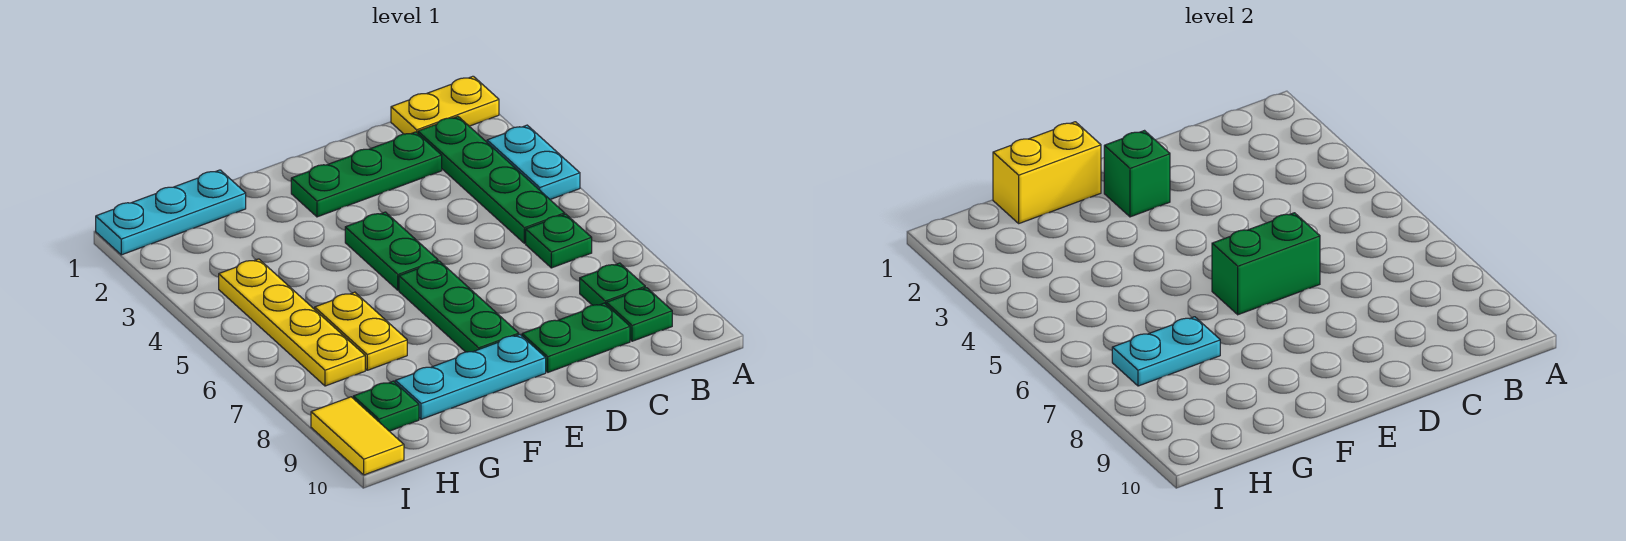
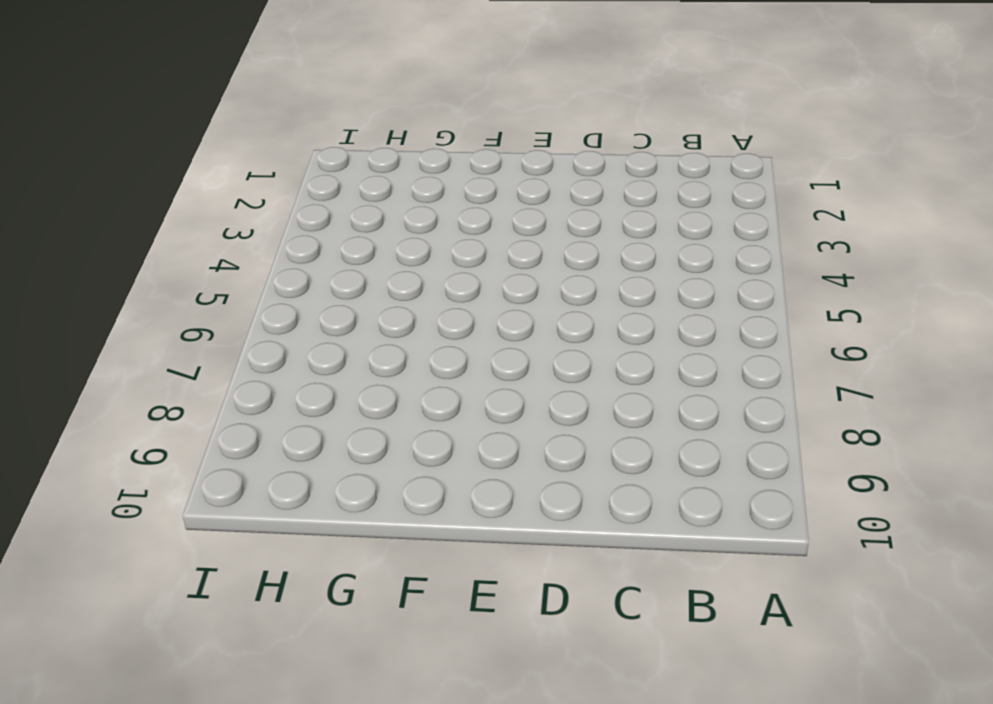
none -> yellow 1x2 plate [391,76,499,134]
none -> cyan 1x2 plate [487,125,580,200]
none -> green 1x4 plate [418,116,565,243]

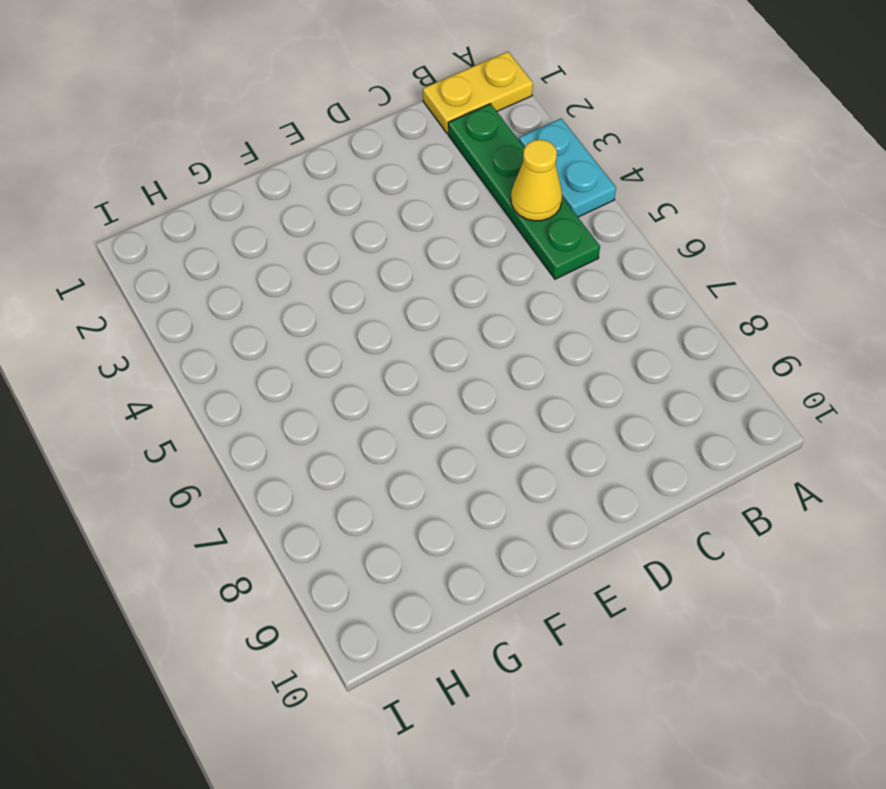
yellow 1x1 cone [511,140,562,221] -> none
none -> green 1x1 plate [526,214,592,268]
none -> green 1x1 plate [580,263,645,305]
none -> green 1x1 plate [607,288,672,341]

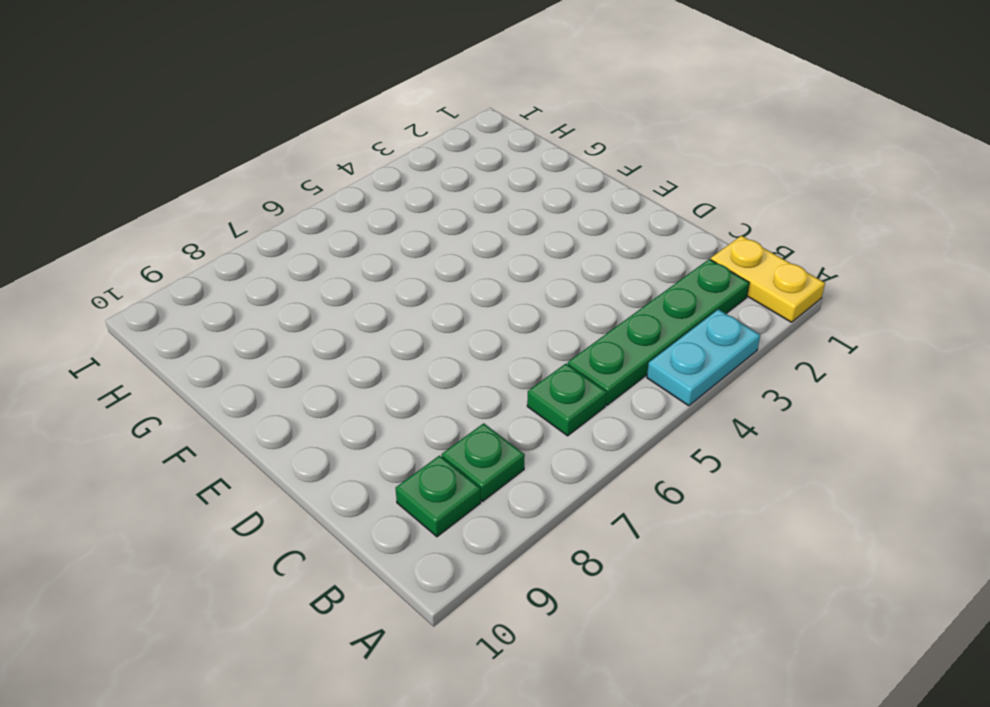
none -> green 1x3 plate [291,132,442,217]
none -> green 1x2 plate [522,303,630,372]
none -> green 1x2 plate [345,212,438,290]

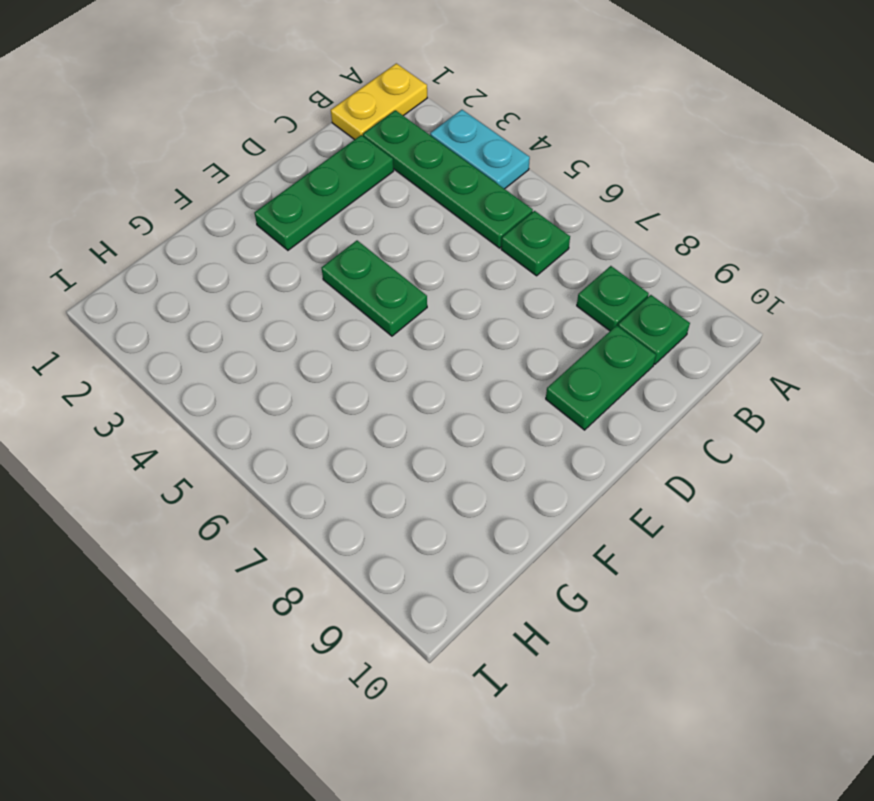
none -> green 1x3 plate [399,261,519,352]
none -> cyan 1x3 plate [395,335,546,419]
none -> cyan 1x3 plate [96,170,246,255]

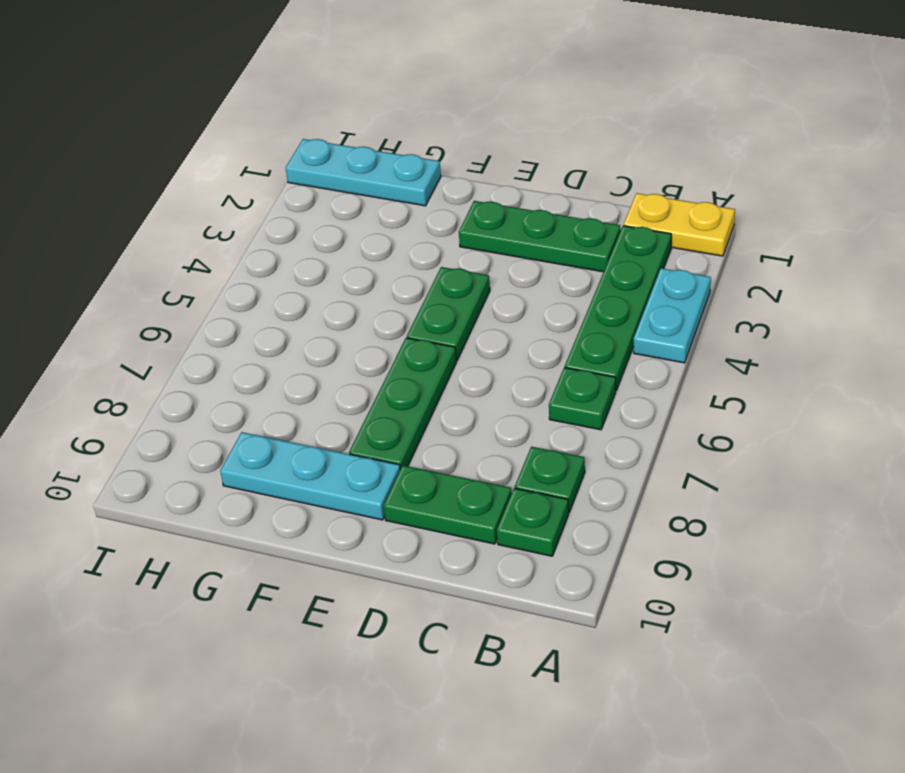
none -> yellow 1x2 plate [315,292,407,370]
none -> yellow 1x4 plate [219,259,365,386]
none -> green 1x1 plate [353,381,419,431]

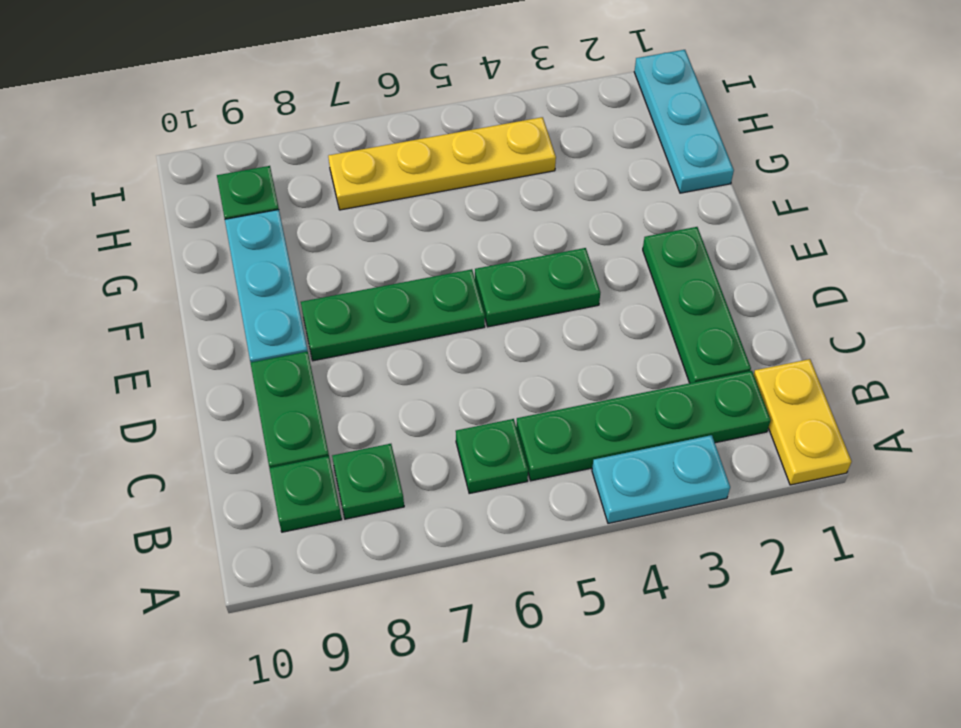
none -> yellow 1x2 plate [315,292,407,370]
none -> yellow 1x2 tile [311,397,404,475]
none -> green 1x2 brick [1212,213,1320,315]

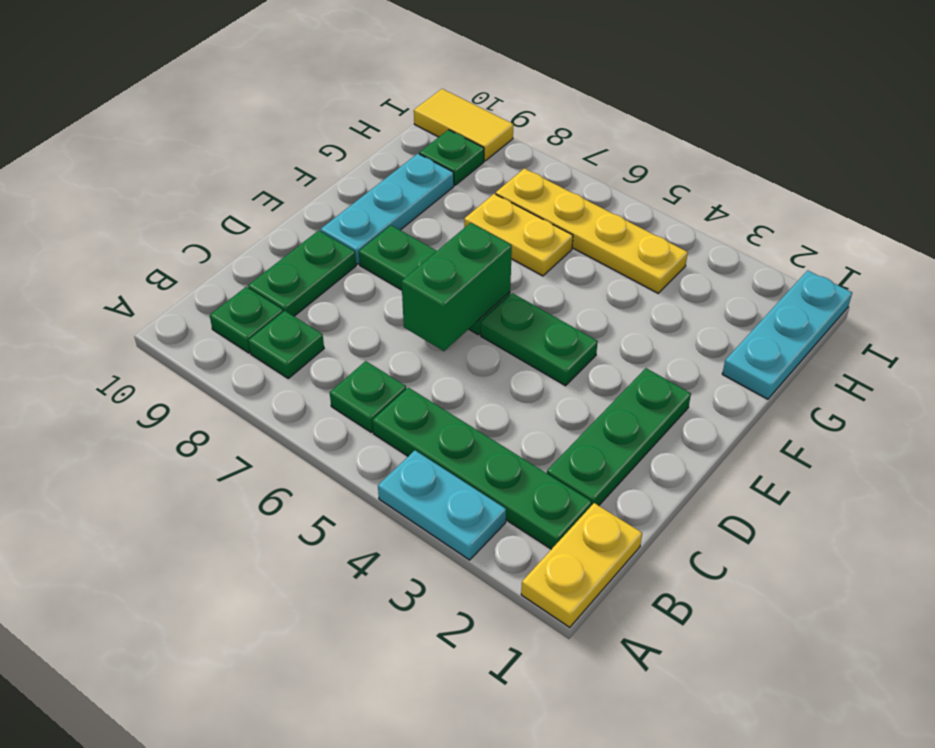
none -> green 1x1 brick [1104,131,1170,217]
none -> yellow 1x2 brick [993,122,1101,223]
none -> cyan 1x2 plate [1112,317,1220,386]

